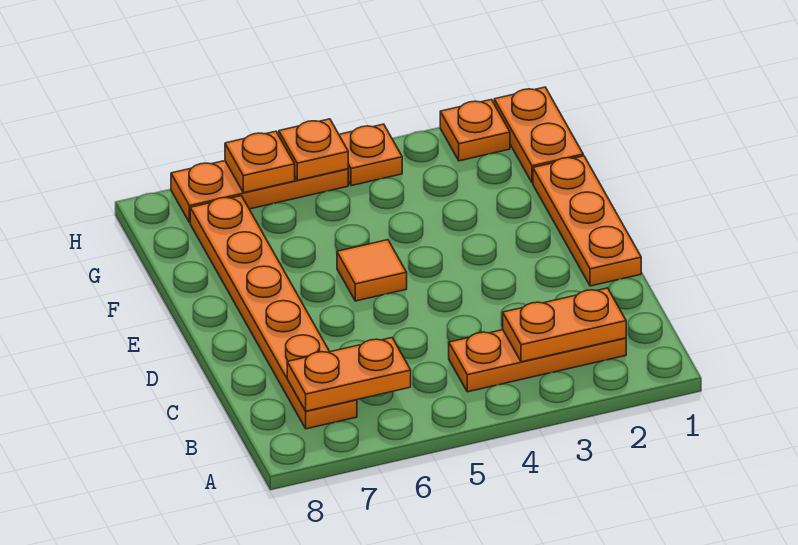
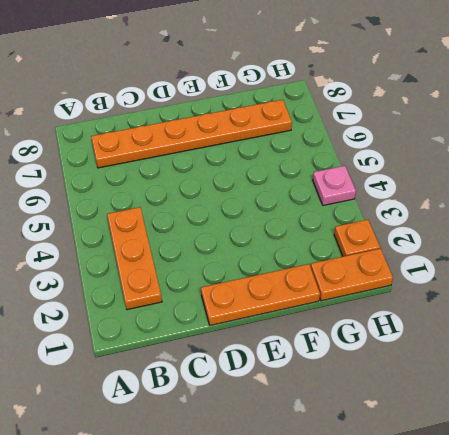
pink 1x1 plate [313,166,356,206] -> orange 1x1 plate [339,124,402,186]
none -> orange 1x1 tile [337,240,407,301]
none -> orange 1x3 plate [171,161,348,223]
none -> orange 1x2 plate [503,288,626,362]

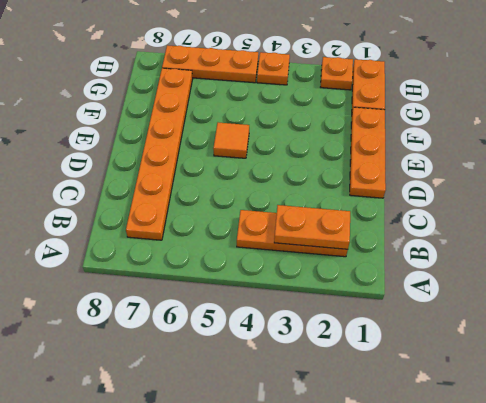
none -> orange 1x2 plate [287,338,411,411]
none -> orange 1x1 plate [279,119,348,180]
none -> orange 1x1 plate [225,131,295,193]

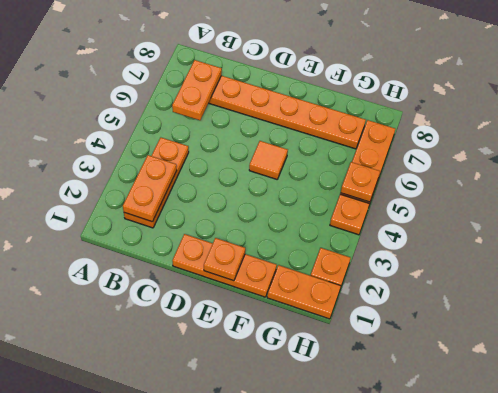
orange 1x1 plate [204,238,245,281] -> orange 1x1 plate moved to [225,131,295,193]

